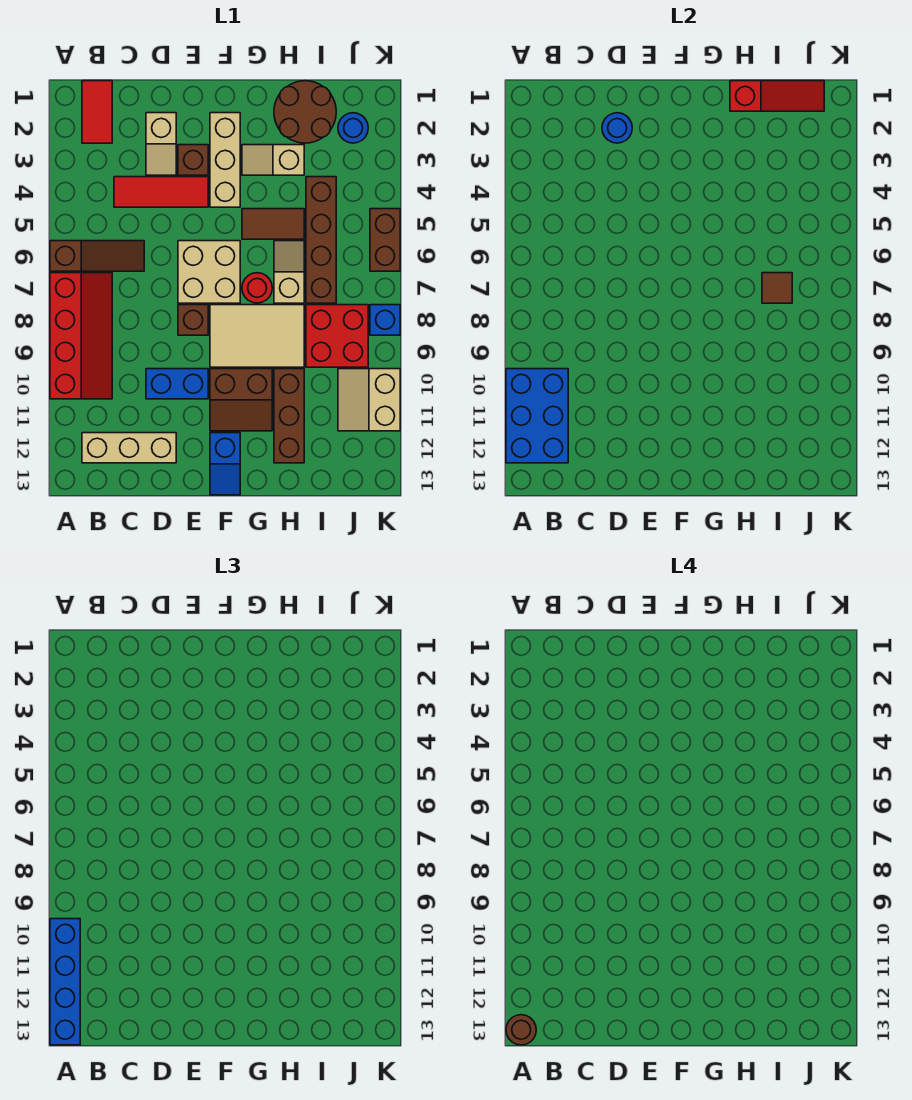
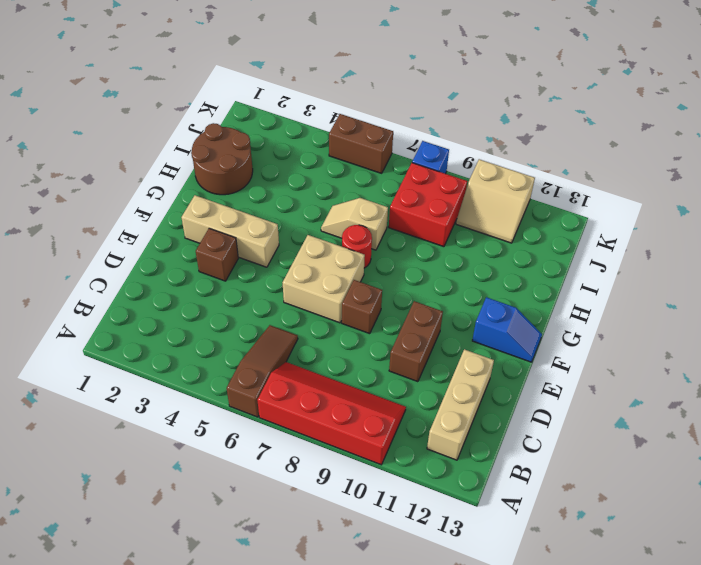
brown 1x2 brick [389,301,443,382] -> blue 1x2 brick [146,369,208,399]
none -> red 1x2 tile [82,81,112,143]
none -> red 1x3 tile [114,177,208,207]
none -> tan 1x2 slope [146,113,176,175]
none -> tan 2x3 tile [210,305,304,367]

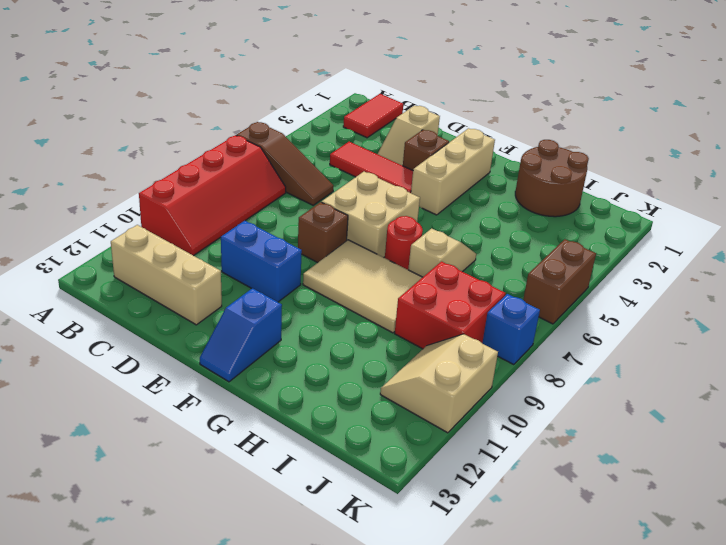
none -> brown 2x2 slope [210,369,272,431]
none -> tan 1x2 slope [242,145,304,175]
none -> brown 1x2 tile [242,209,304,239]
none -> brown 1x3 brick [274,369,304,463]

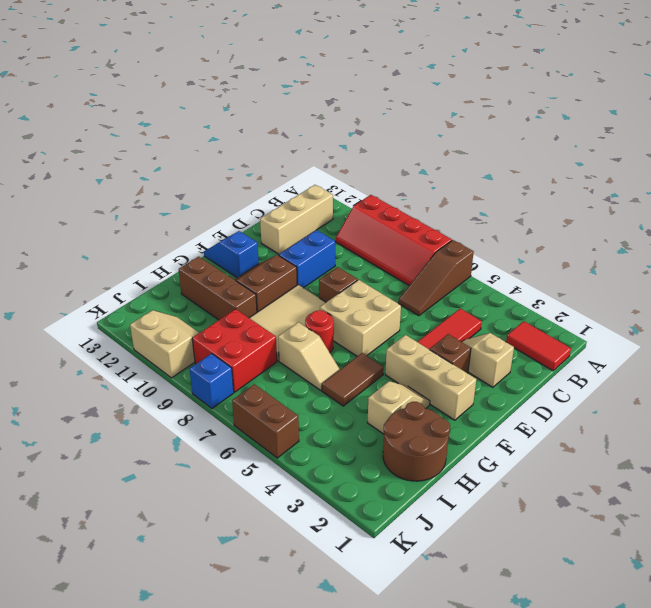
none -> brown 1x4 brick [306,177,336,303]
none -> blue 1x1 round brick [338,113,368,143]
none -> blue 2x3 brick [506,369,568,463]
none -> blue 1x1 round brick [602,113,632,143]

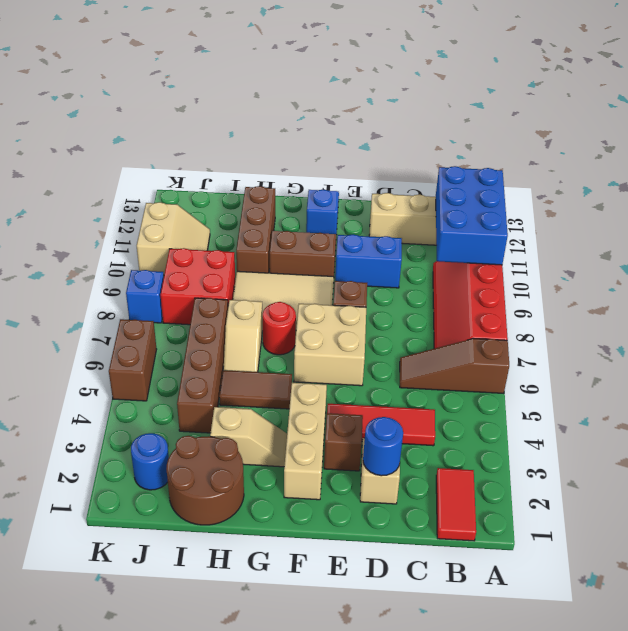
none -> red 1x3 slope [730,81,824,111]
none -> brown 1x1 tile [762,273,792,303]
none -> blue 1x4 brick [50,919,80,1045]
none -> brown 1x1 round brick [506,1015,536,1045]

